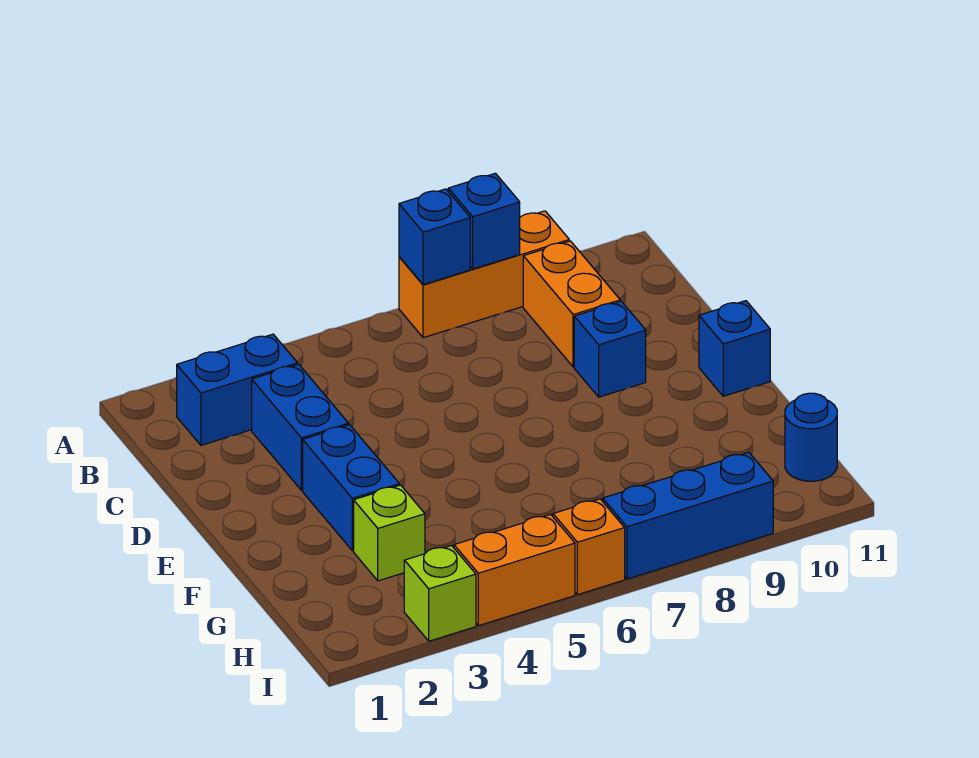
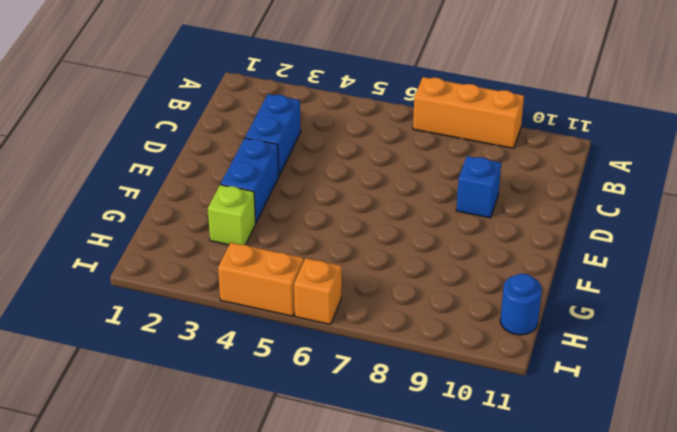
none -> blue 1x2 brick [177,334,298,445]
none -> orange 1x2 brick [523,241,620,367]
none -> blue 1x1 brick [699,301,770,396]

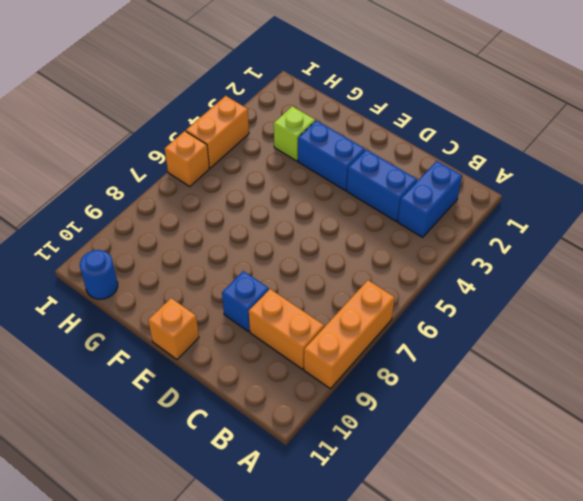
orange 1x1 brick [148,298,199,359] -> blue 1x1 brick [699,301,770,396]
none -> lime 1x1 brick [404,546,476,641]
none -> blue 1x3 brick [603,452,773,579]
none -> blue 1x1 brick [399,189,470,285]

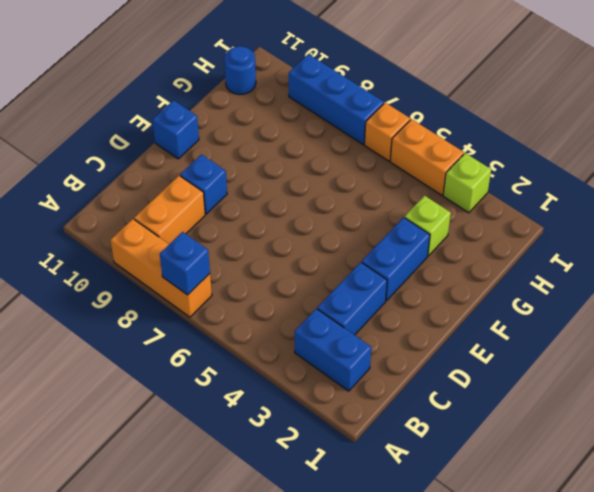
none -> blue 1x1 brick [448,173,520,269]

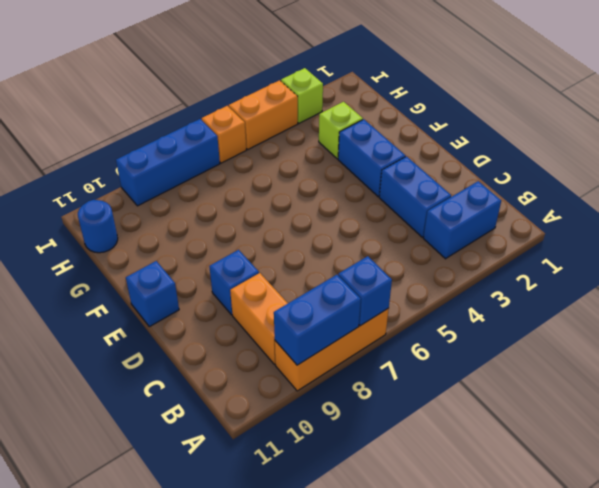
blue 1x2 brick [274,275,361,365] -> blue 1x1 brick [448,173,520,269]

